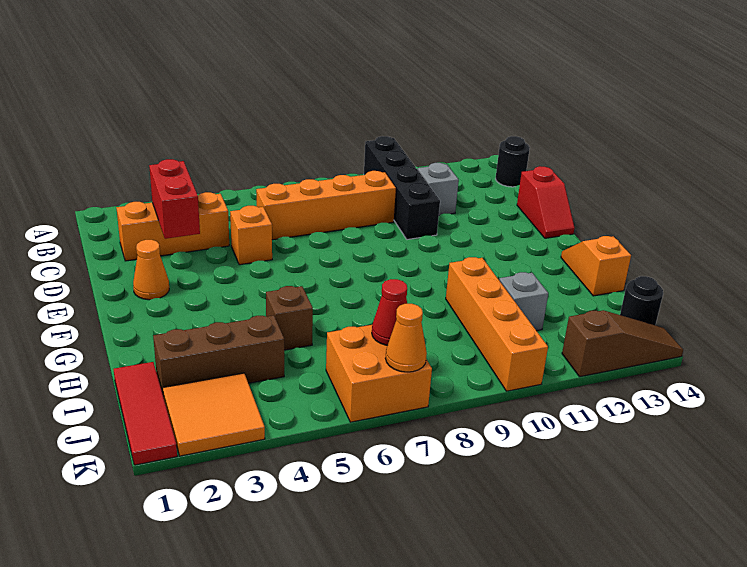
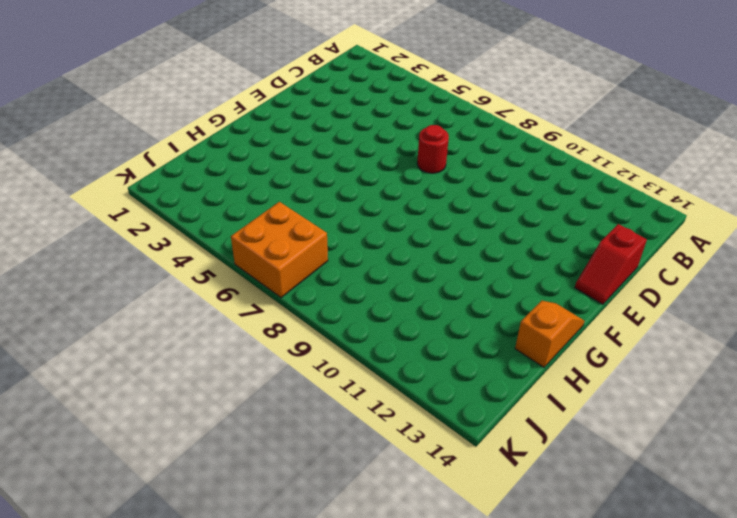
red 1x1 round brick [417,125,449,173] -> none
none -> black 1x4 brick [364,136,440,240]
none -> black 1x1 round brick [496,136,530,187]
none -> orange 1x3 brick [116,192,229,261]

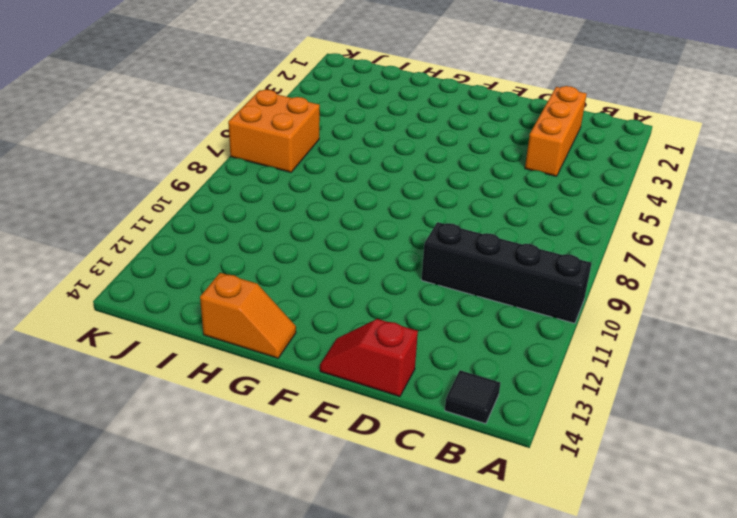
black 1x1 tile [445,370,500,424] -> black 1x1 round brick [496,136,530,187]
none -> orange 1x4 brick [256,171,396,240]
none -> grey 1x1 brick [418,163,459,215]
none -> orange 1x1 brick [230,206,272,265]

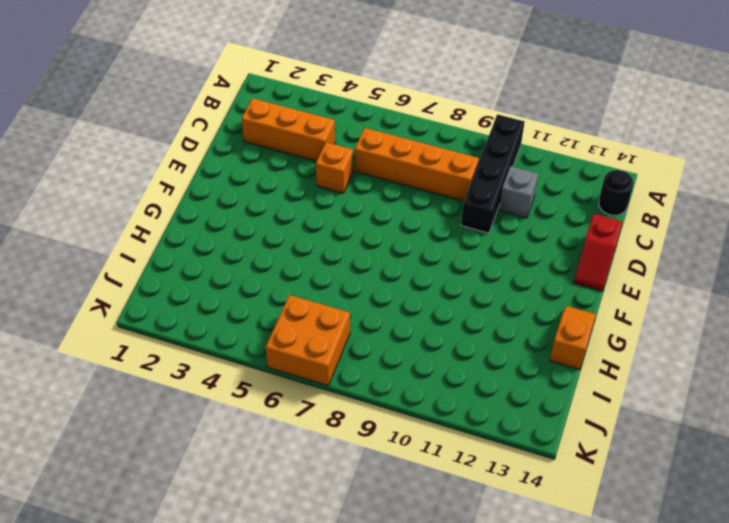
none -> orange 1x1 cone [133,240,169,300]
none -> brown 1x1 brick [266,286,313,350]
none -> orange 1x4 brick [446,257,548,391]

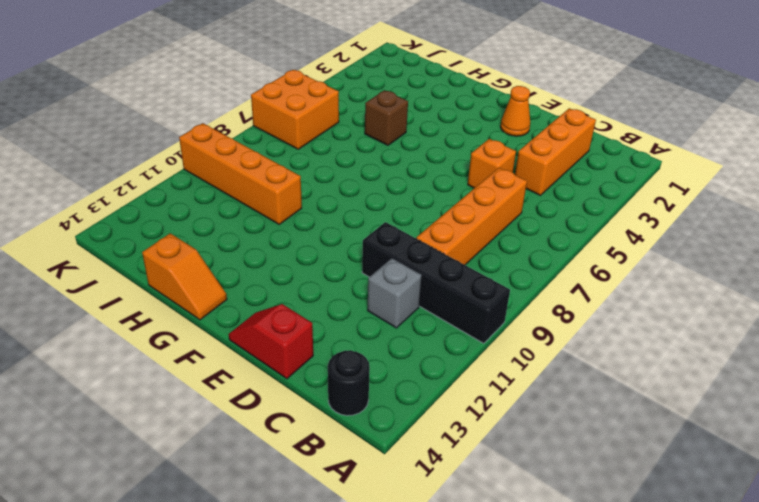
none -> red 1x3 tile [114,362,177,465]
none -> brown 1x3 brick [153,315,284,398]
none -> grey 1x1 brick [499,272,548,331]

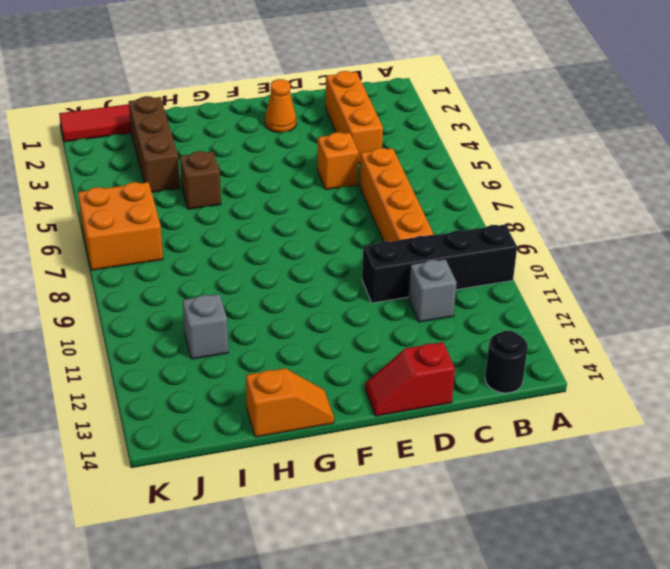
none -> orange 1x4 brick [446,257,548,391]
none -> orange 2x2 tile [163,373,265,456]
none -> black 1x1 round brick [620,276,663,325]

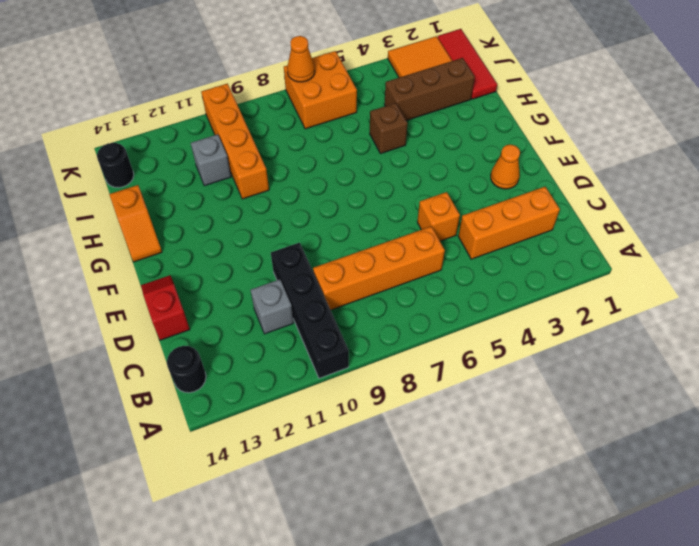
none -> brown 1x3 slope [562,310,683,377]
none -> red 1x2 brick [149,159,200,239]
none -> red 1x1 cone [372,279,407,345]

